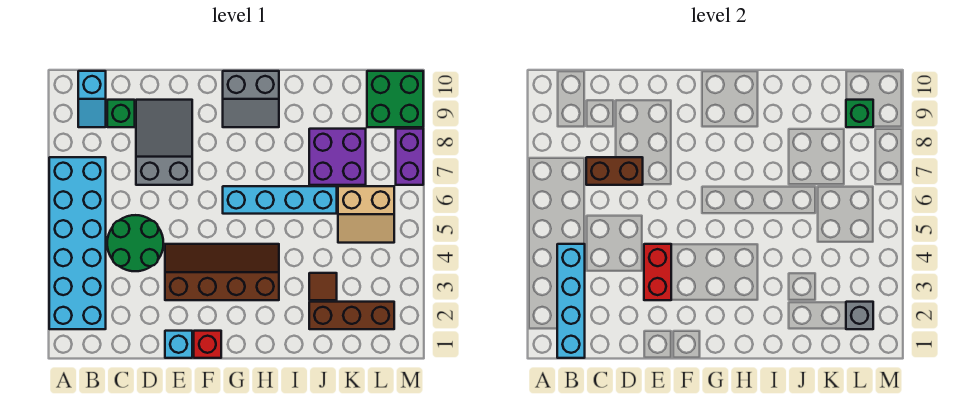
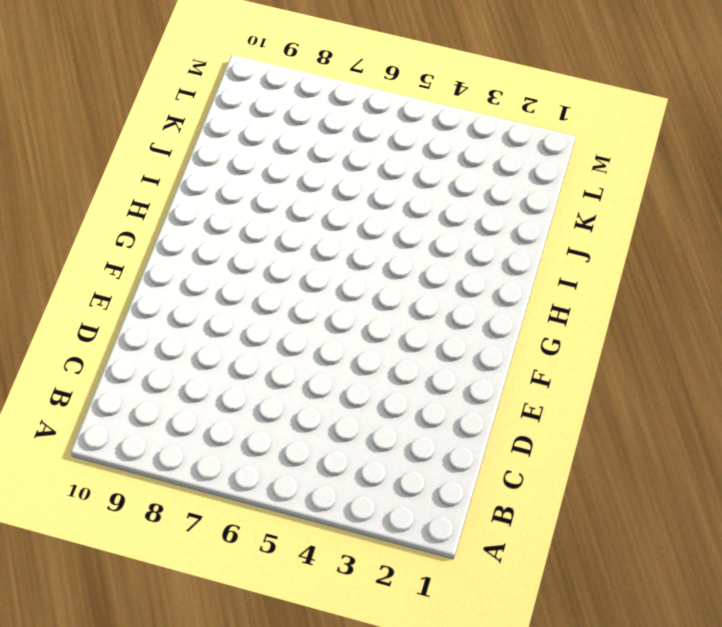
none -> cyan 2x6 brick [49,157,106,329]
none -> cyan 1x2 slope [78,71,106,127]
none -> green 2x2 round brick [107,215,164,271]

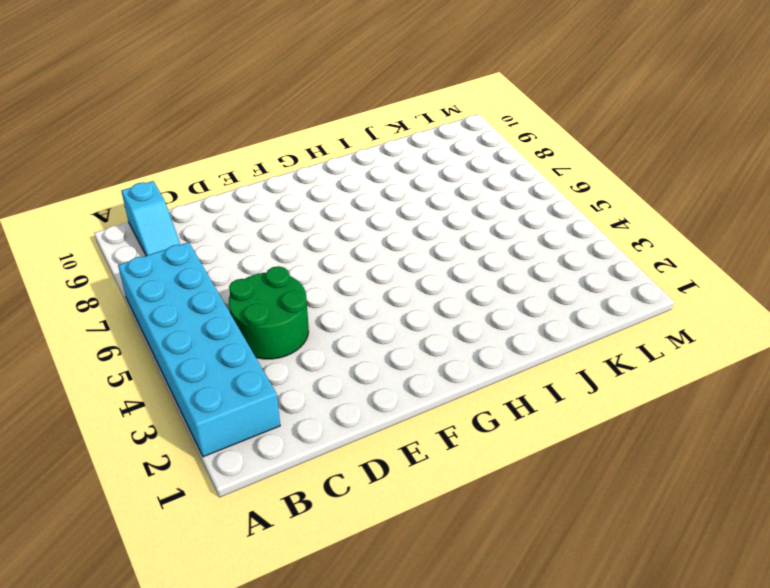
none -> green 1x1 brick [107,100,135,127]
none -> grey 2x3 slope [136,100,192,185]
none -> cyan 1x1 brick [165,331,192,358]

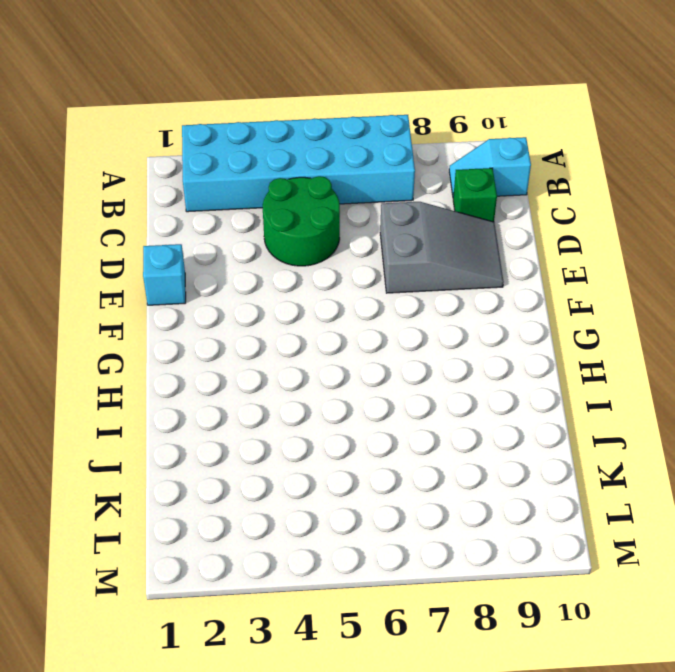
none -> brown 2x4 slope [165,244,279,300]
none -> red 1x1 brick [194,331,221,358]
none -> cyan 1x4 brick [223,186,337,214]

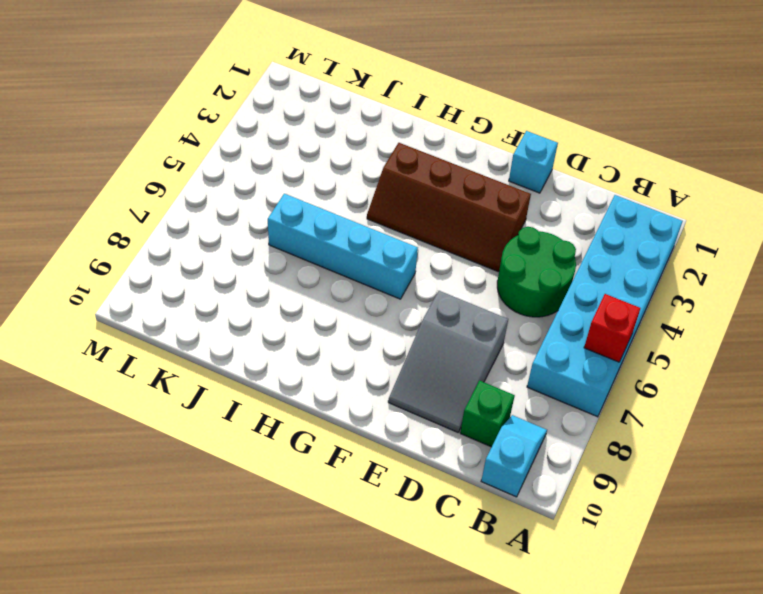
red 1x1 brick [584,294,641,362] -> red 1x1 brick moved to [194,331,221,358]
none -> grey 2x2 slope [223,71,279,127]
none -> brown 1x3 brick [309,302,394,329]
none -> brown 1x1 tile [309,273,337,300]

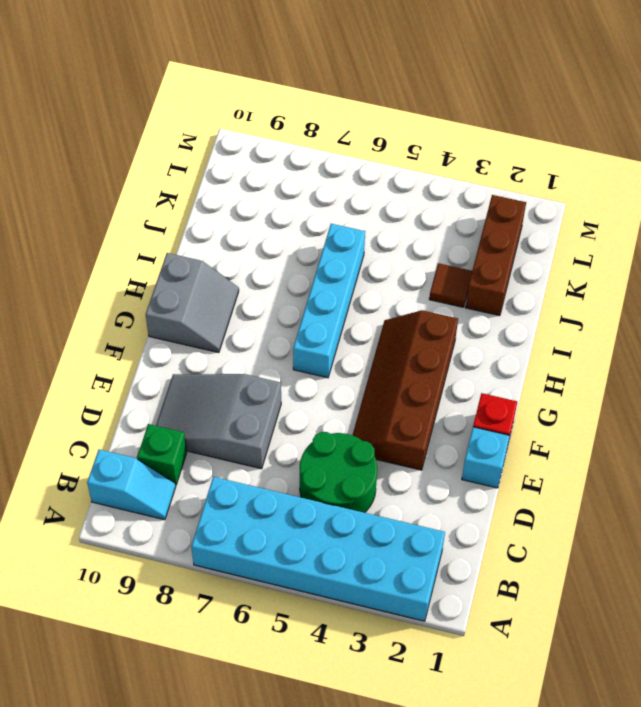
none -> purple 2x2 brick [309,129,366,185]
none -> tan 2x2 slope [338,186,394,243]
none -> green 2x2 brick [367,71,423,127]

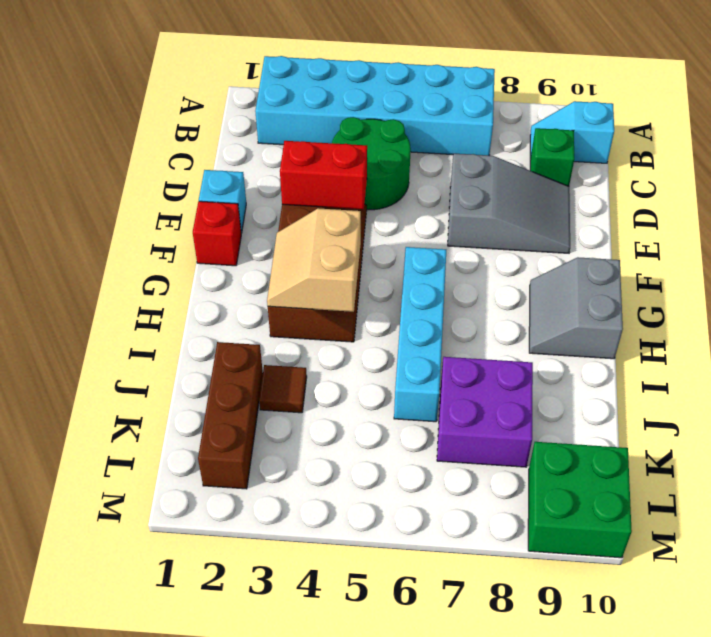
tan 2x2 slope [267,208,361,312] -> tan 2x2 slope moved to [338,186,394,243]
none -> purple 1x2 brick [396,129,423,185]
none -> cyan 1x4 brick [557,244,585,358]
none -> brown 1x2 brick [586,157,643,185]

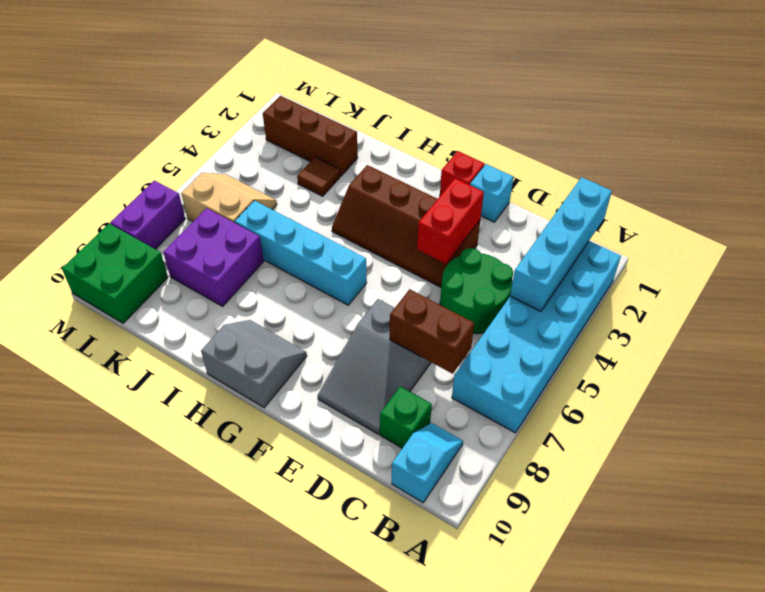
none -> grey 1x1 brick [846,302,873,329]
none -> green 1x1 brick [846,100,873,127]

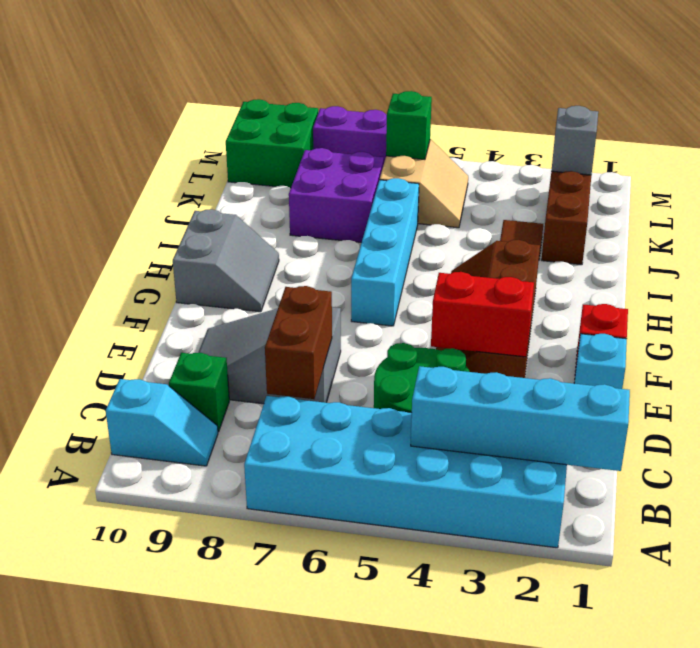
green 1x1 brick [386,91,432,159] -> green 1x1 brick moved to [846,100,873,127]

